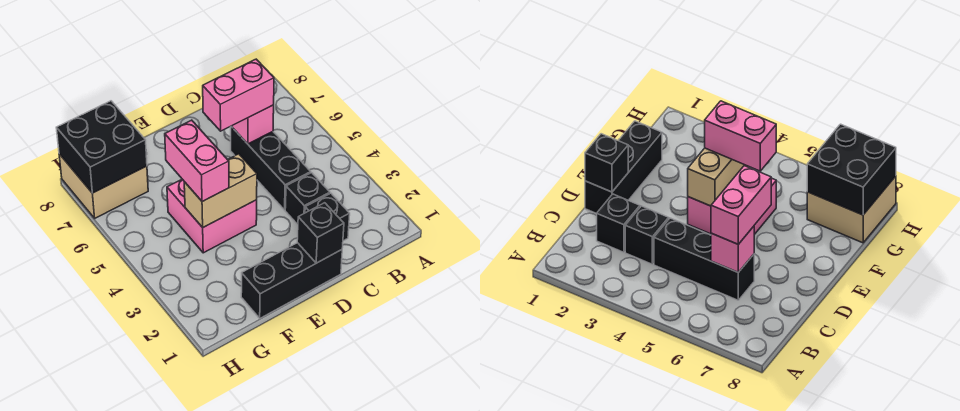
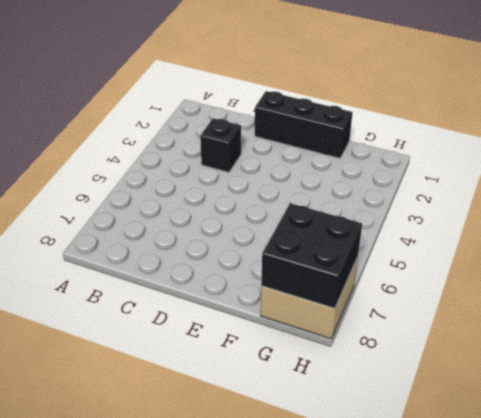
none -> black 1x1 brick [305,193,350,241]
none -> black 1x3 brick [231,126,311,210]
none -> pink 2x2 brick [167,179,257,253]

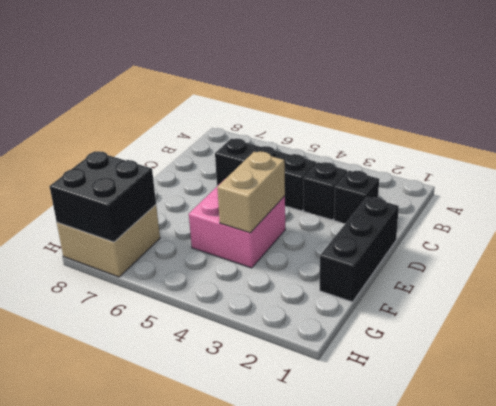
none -> pink 1x1 brick [232,105,274,144]
none -> black 1x1 brick [297,203,344,263]
none -> pink 1x2 brick [203,59,274,131]

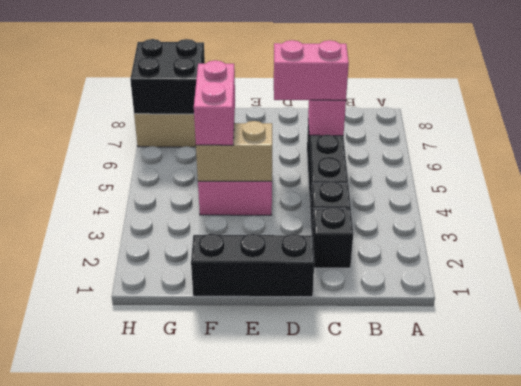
none -> black 1x1 brick [297,203,344,263]

